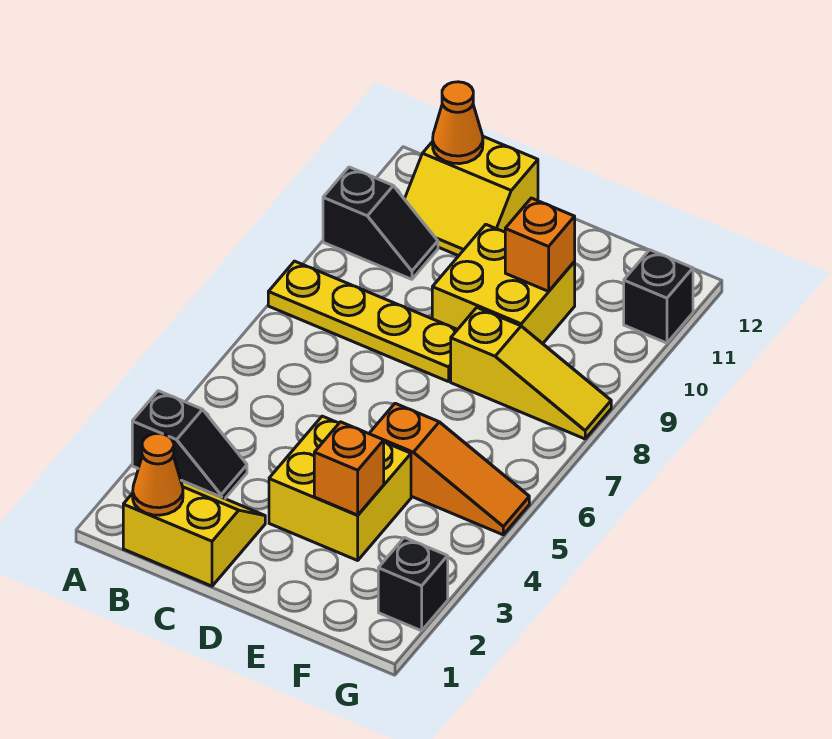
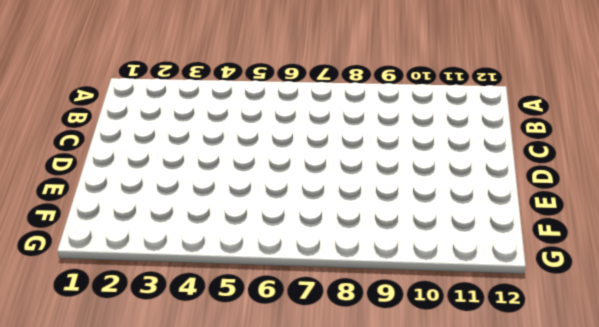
none -> black 1x2 slope [132,391,247,499]
none -> yellow 1x4 plate [268,261,457,382]
none -> black 1x2 slope [323,167,438,279]

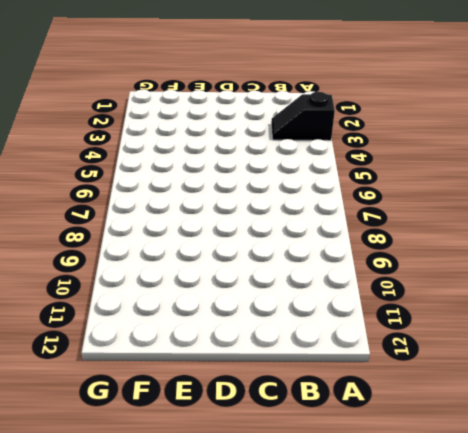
none -> yellow 1x4 plate [268,261,457,382]
none -> black 1x2 slope [323,167,438,279]
none -> yellow 2x2 slope [123,480,265,586]

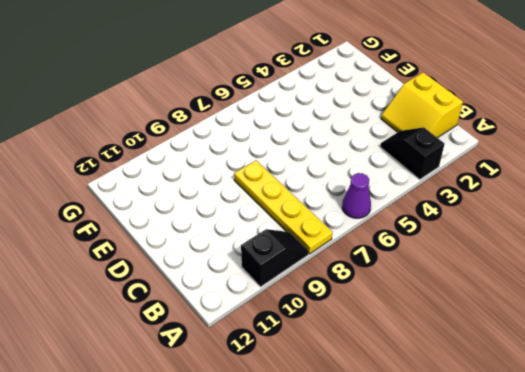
purple 1x1 cone [342,173,371,218] -> none
black 1x2 slope [241,229,309,287] -> black 1x2 slope turned to [323,167,438,279]
none -> yellow 2x2 slope [405,137,538,256]
none -> yellow 2x2 brick [269,416,411,560]
none -> yellow 2x2 brick [432,224,575,344]

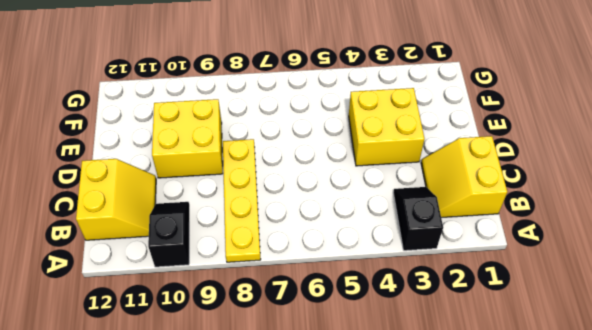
none -> orange 1x3 slope [369,403,529,535]
none -> yellow 1x3 slope [451,308,611,439]
none -> black 1x1 brick [378,537,448,631]

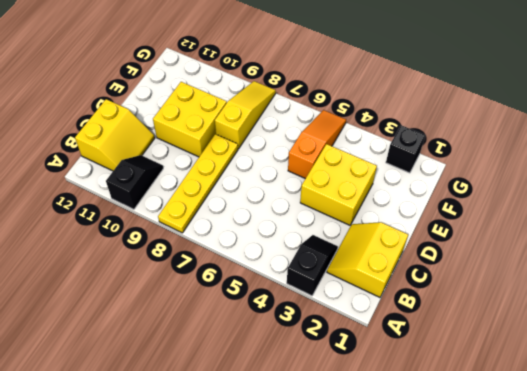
none -> black 1x1 brick [624,250,693,343]
none -> orange 1x1 cone [133,433,183,515]
none -> orange 1x1 cone [433,82,483,164]

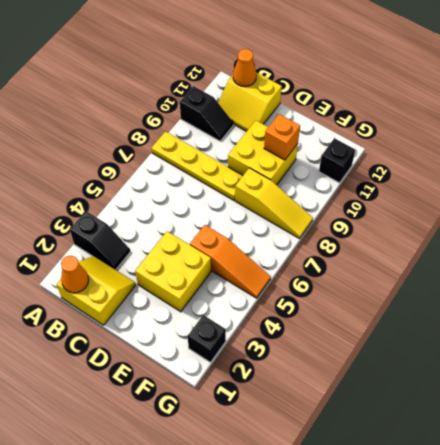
none -> orange 1x1 brick [314,422,384,515]

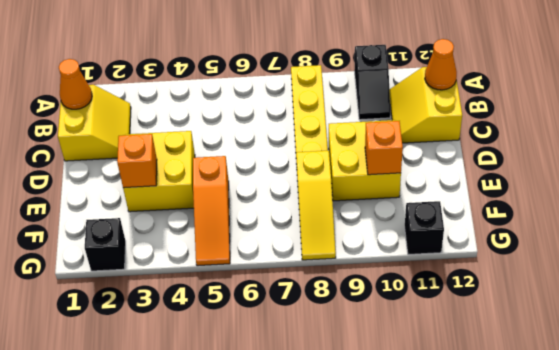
none -> black 1x2 slope [132,391,247,499]

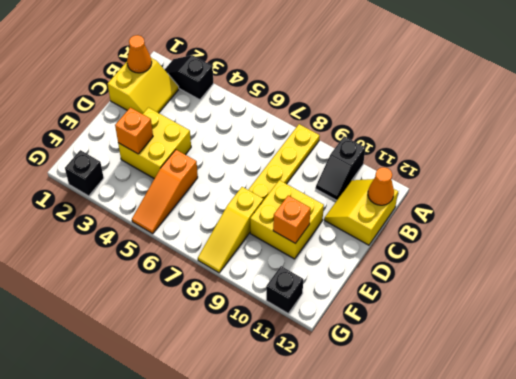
black 1x2 slope [165,55,213,100] -> black 1x2 slope turned to [132,391,247,499]

